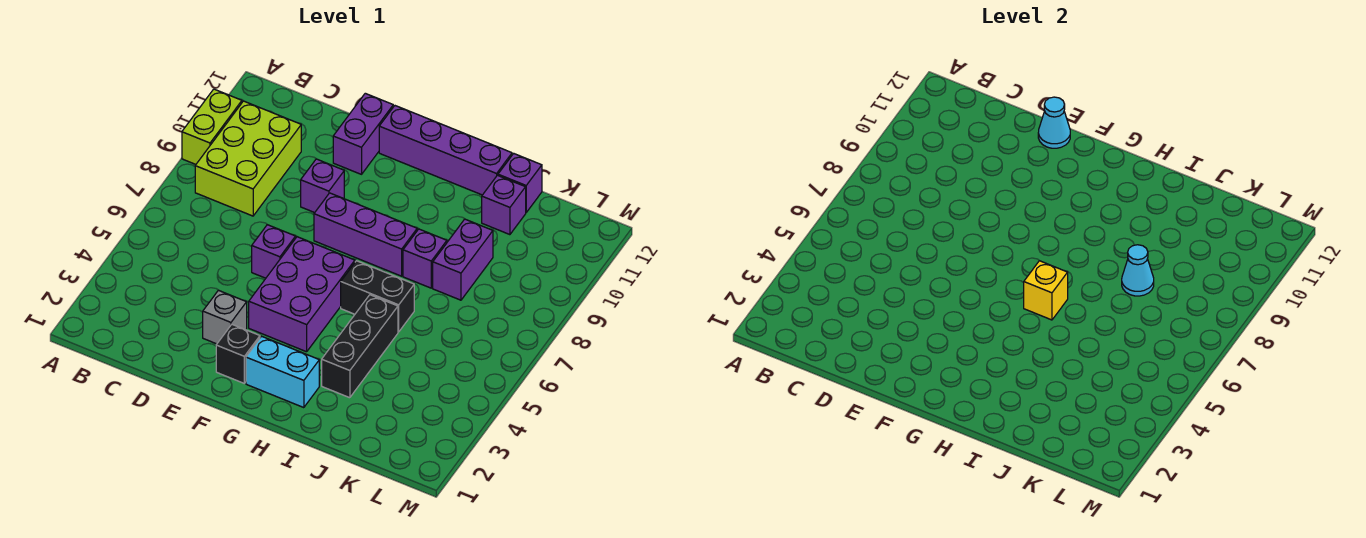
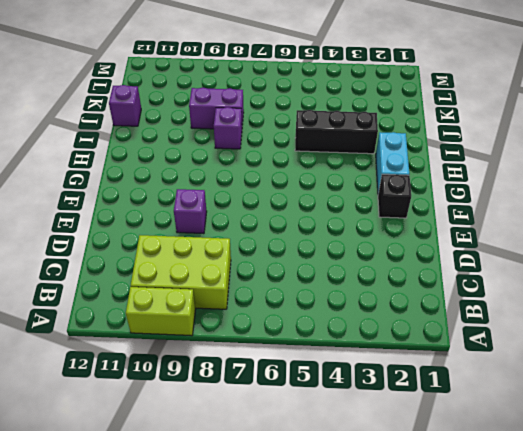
none -> grey 1x1 brick [203,290,247,344]
none -> purple 1x1 brick [252,225,296,278]
none -> purple 1x2 brick [333,93,393,174]

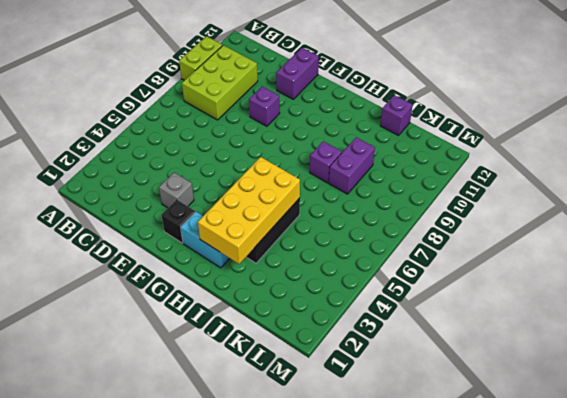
yellow 2x4 brick [198,157,300,264] -> none
none -> purple 1x1 brick [252,225,296,278]
none -> purple 2x3 brick [249,237,355,352]
none -> purple 1x3 brick [314,193,417,276]

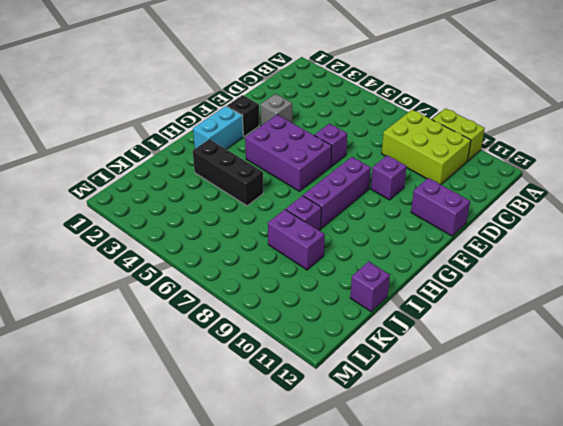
none -> purple 1x4 brick [379,106,512,195]
none -> black 1x2 brick [341,261,414,332]
none -> purple 1x1 brick [482,175,526,235]

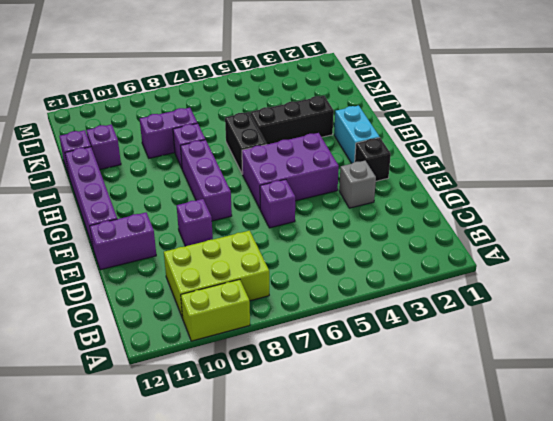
none -> cyan 1x1 cone [1038,97,1070,148]
none -> yellow 1x1 brick [1024,261,1068,320]
none -> cyan 1x1 cone [1122,245,1154,296]

